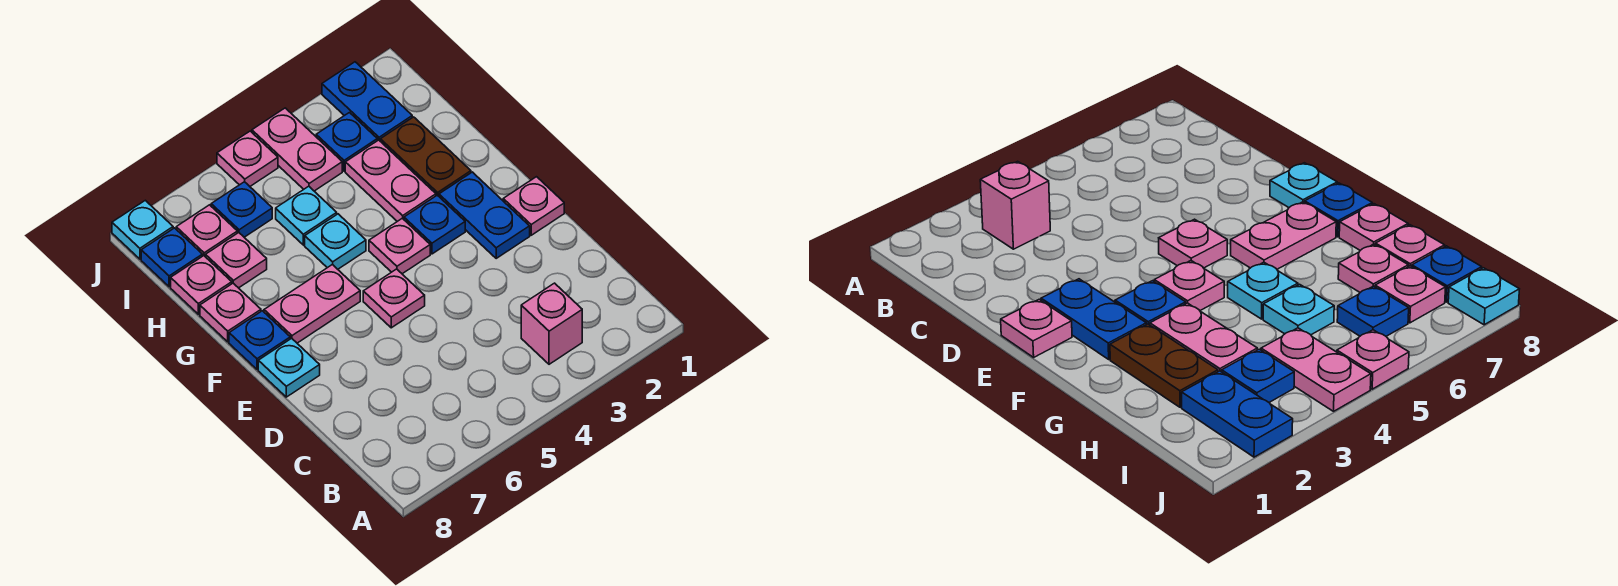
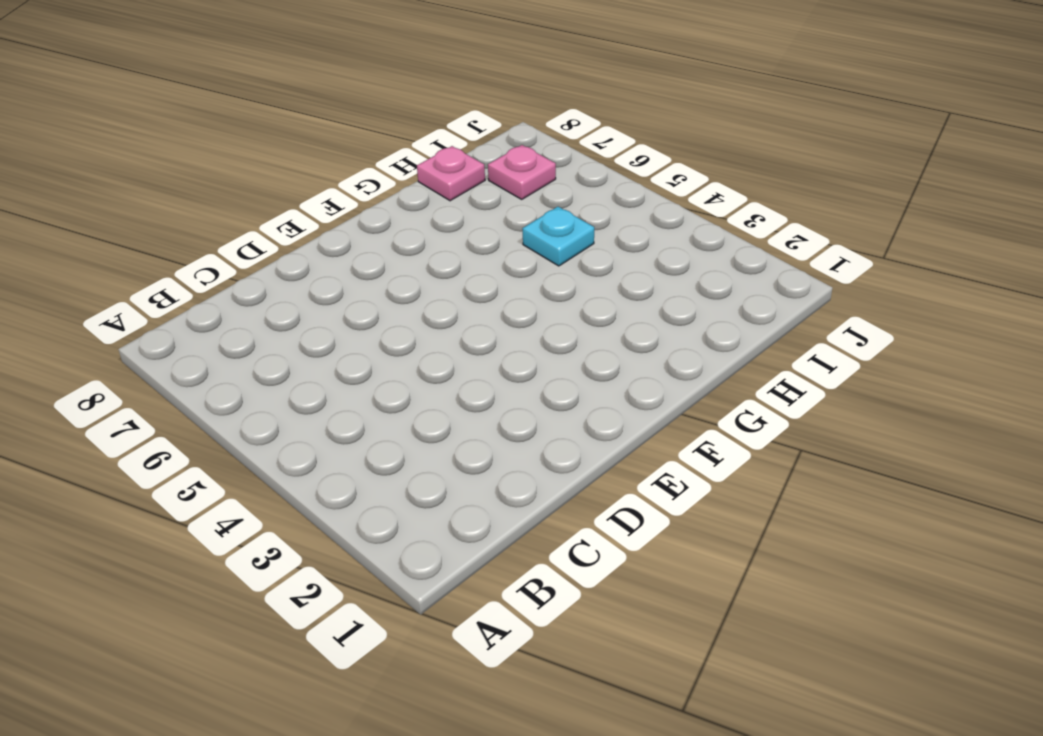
none -> pink 1x1 brick [521,283,582,364]
none -> pink 1x1 plate [503,177,564,235]
none -> blue 1x2 plate [439,172,530,258]

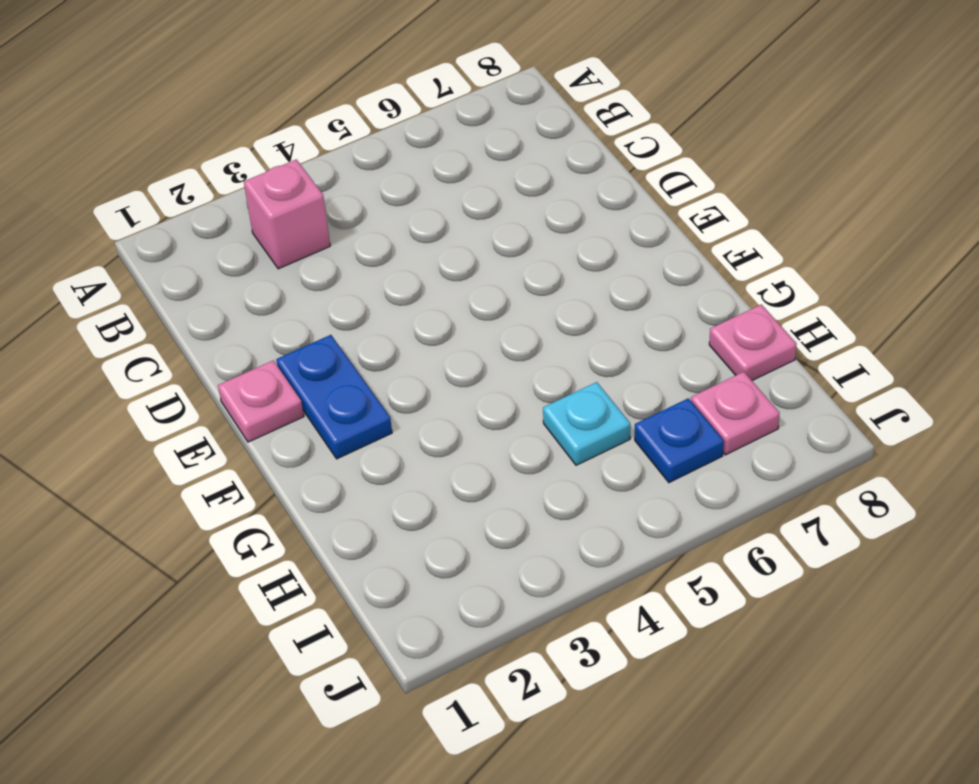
none -> pink 1x1 plate [363,269,425,328]
none -> cyan 1x1 plate [258,338,320,397]
none -> blue 1x1 plate [404,195,465,254]

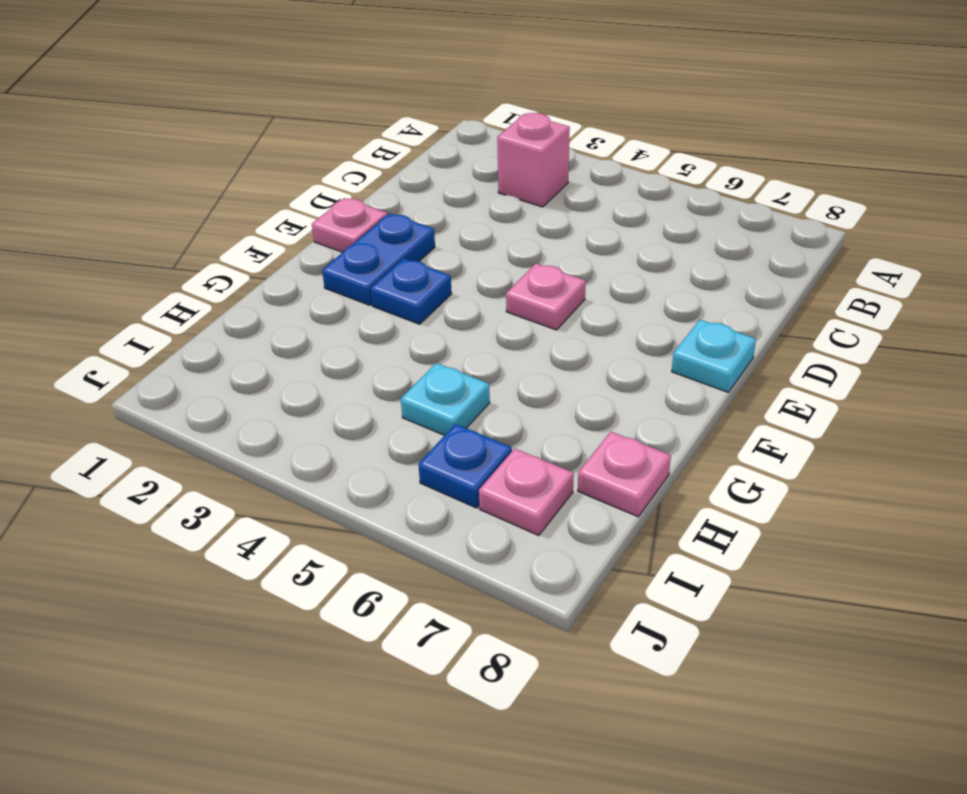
none -> pink 1x1 plate [369,218,430,274]
none -> pink 1x2 plate [264,265,360,343]
none -> blue 1x1 plate [229,311,290,369]

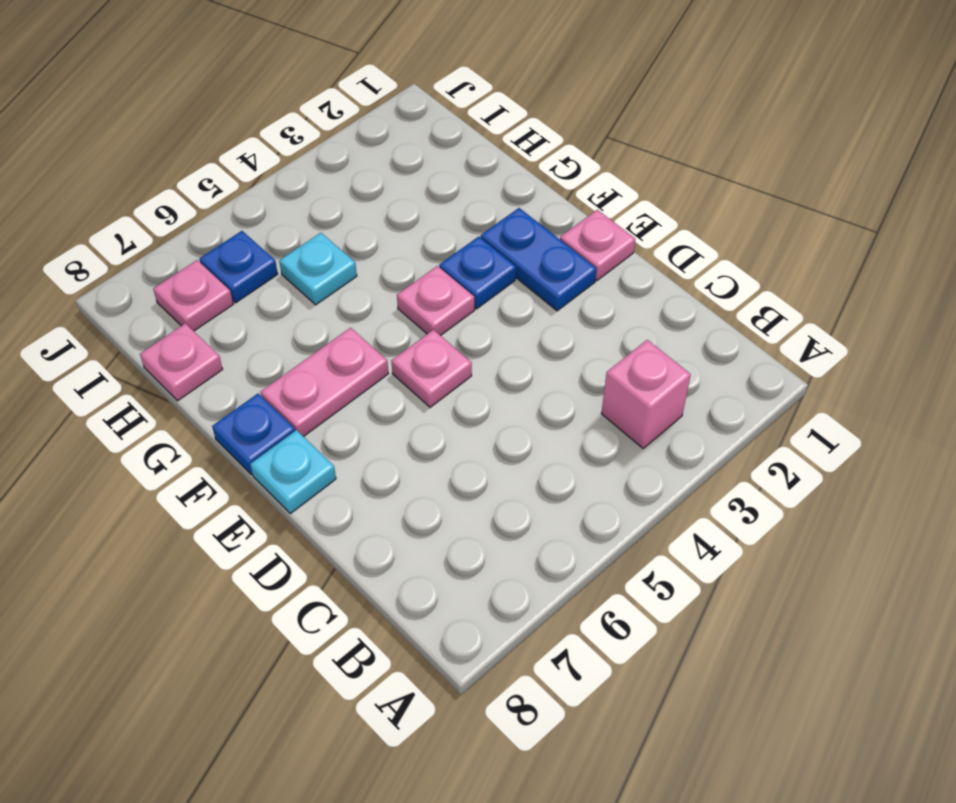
none -> brown 1x2 plate [380,117,471,196]
none -> pink 1x2 plate [345,140,436,221]
none -> cyan 1x1 plate [305,214,366,269]

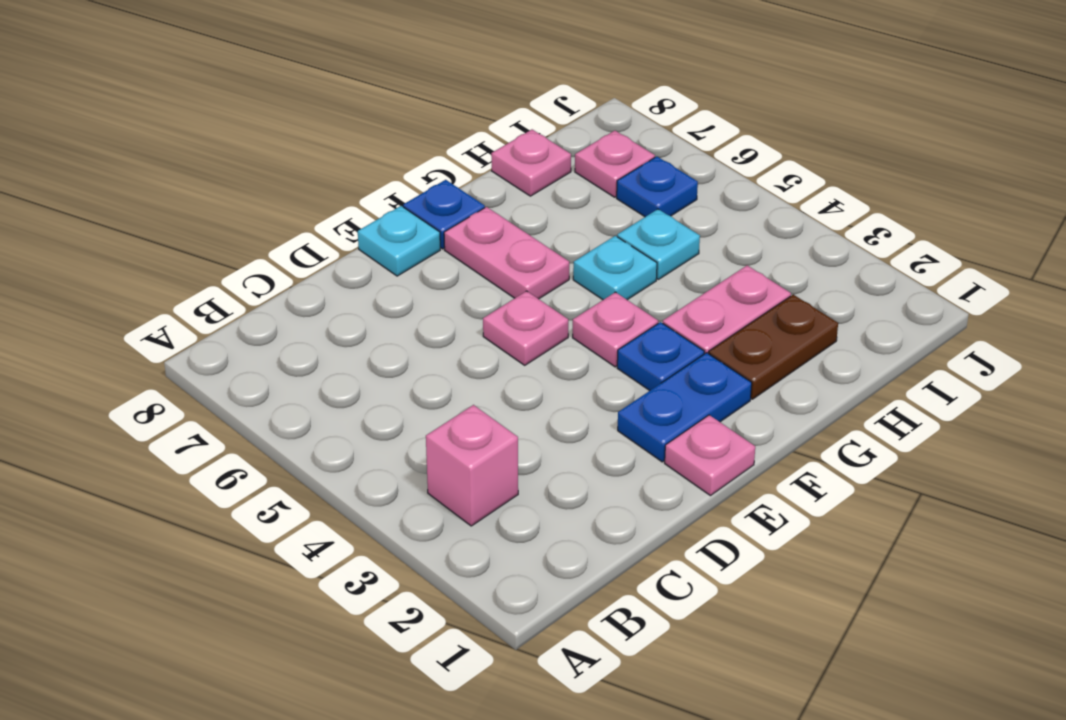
none -> pink 1x1 plate [200,283,261,342]
none -> pink 1x1 plate [206,233,267,288]
none -> blue 1x2 plate [322,62,412,141]

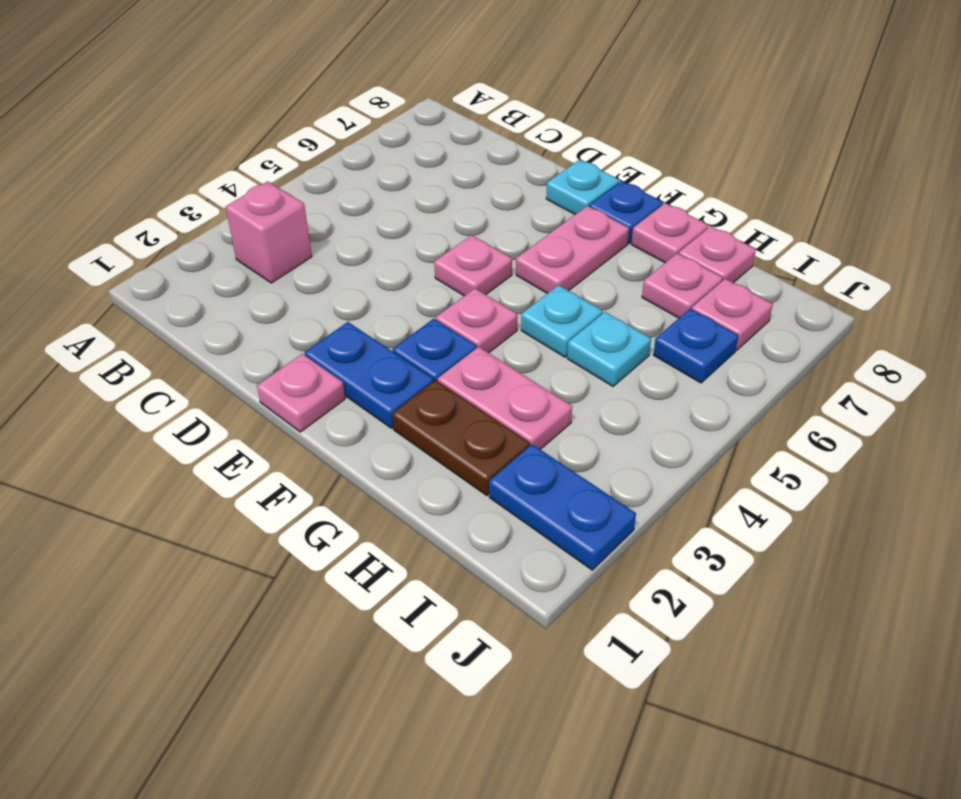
none -> blue 1x1 plate [316,113,377,171]
none -> pink 1x2 plate [252,108,342,191]
none -> blue 1x1 plate [141,228,202,287]

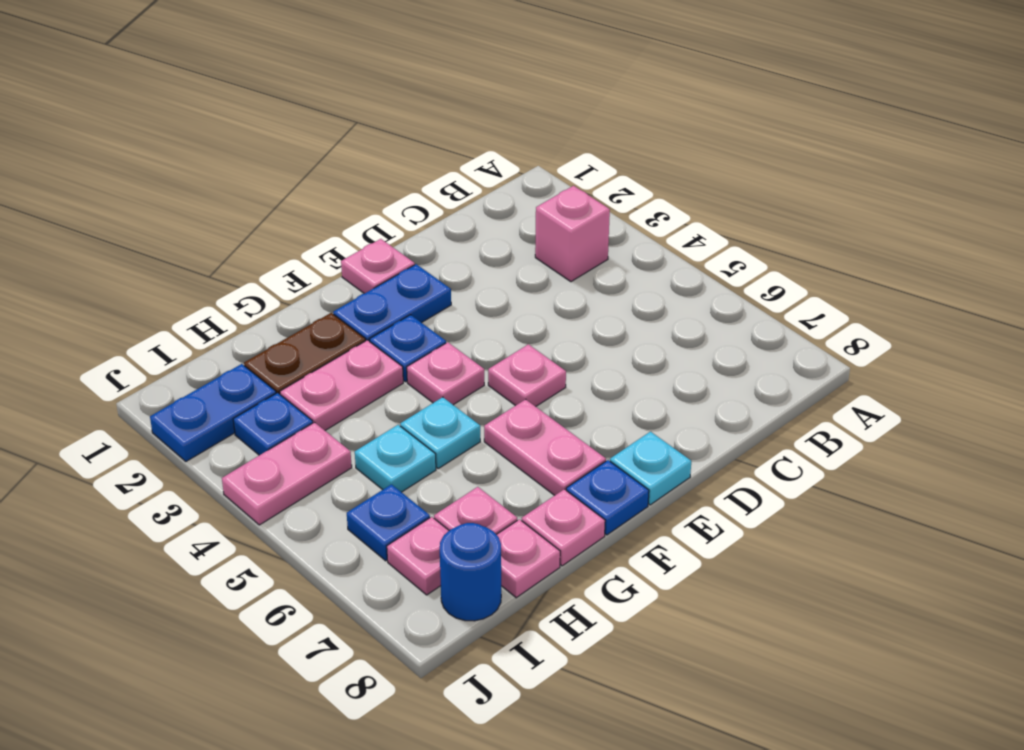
blue 1x1 round brick [440,523,501,621] -> blue 1x1 plate [141,228,202,287]
none -> pink 1x1 plate [217,131,278,186]
none -> cyan 1x1 plate [112,200,173,259]

